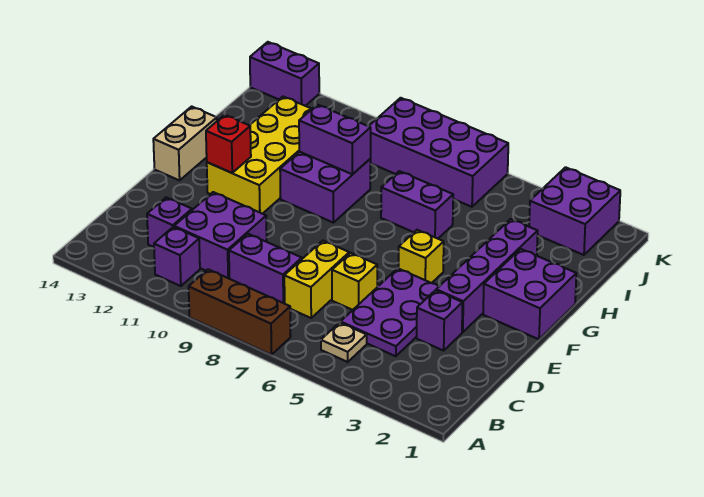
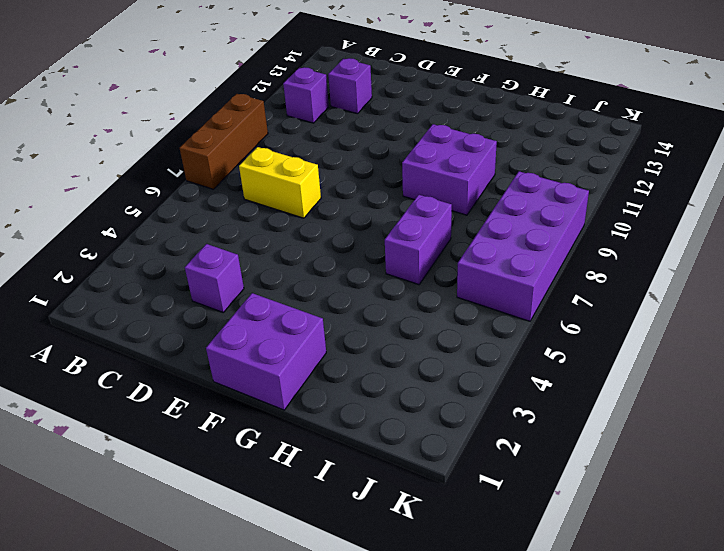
none -> tan 1x1 plate [321,322,367,362]
none -> purple 2x3 plate [341,268,439,356]
none -> purple 1x2 brick [229,234,302,304]

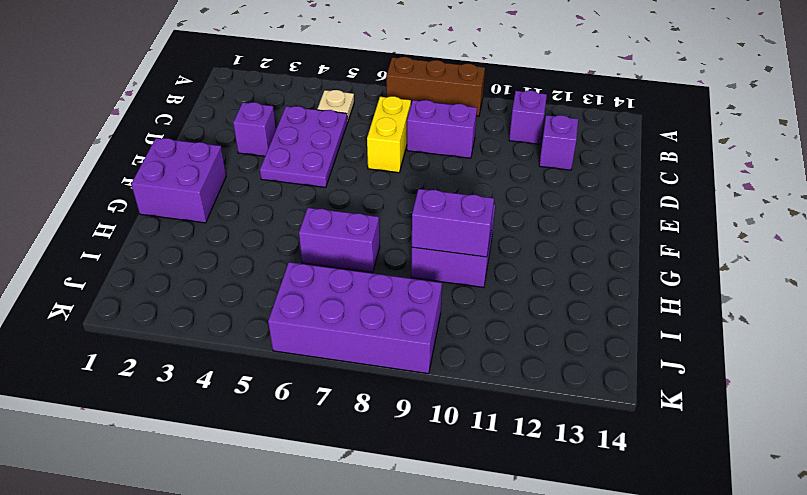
none -> purple 2x2 brick [174,192,267,279]
none -> yellow 1x1 brick [332,253,377,310]
none -> purple 1x4 brick [436,219,538,332]

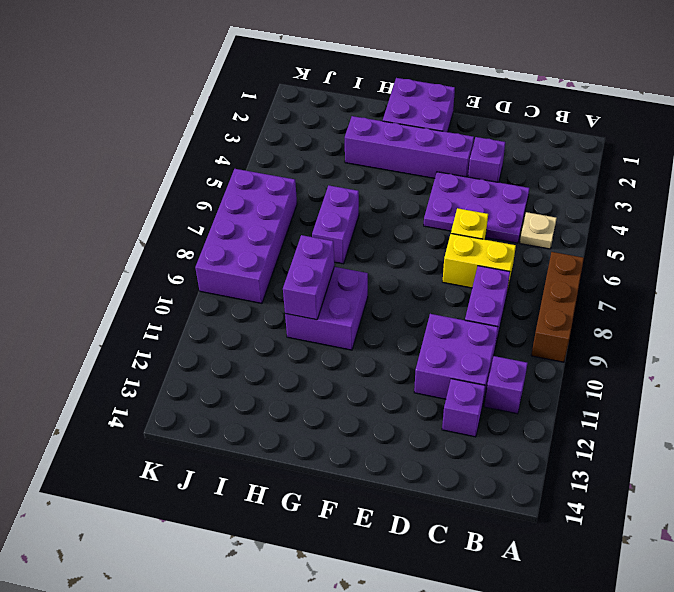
none -> yellow 1x1 brick [399,230,444,283]
none -> yellow 2x4 brick [207,97,312,214]
none -> tan 1x2 brick [153,106,217,180]

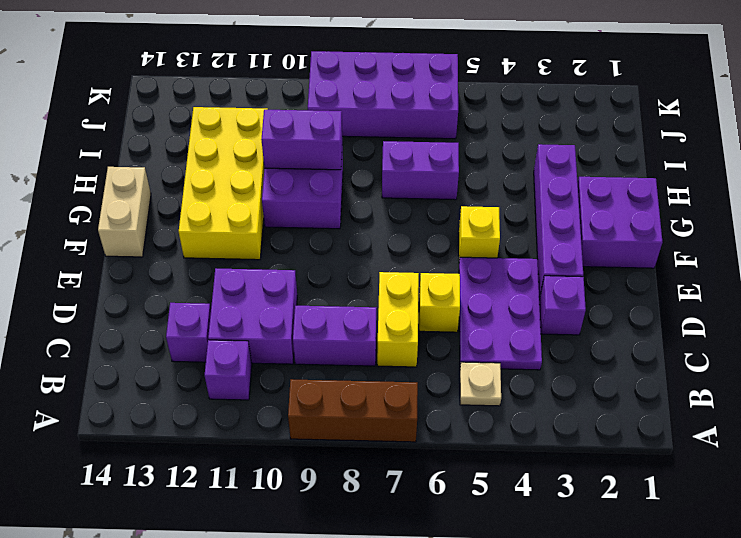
none -> purple 2x2 brick [529,167,620,255]
none -> purple 1x2 brick [250,42,319,106]
none -> red 1x1 brick [206,115,251,173]

